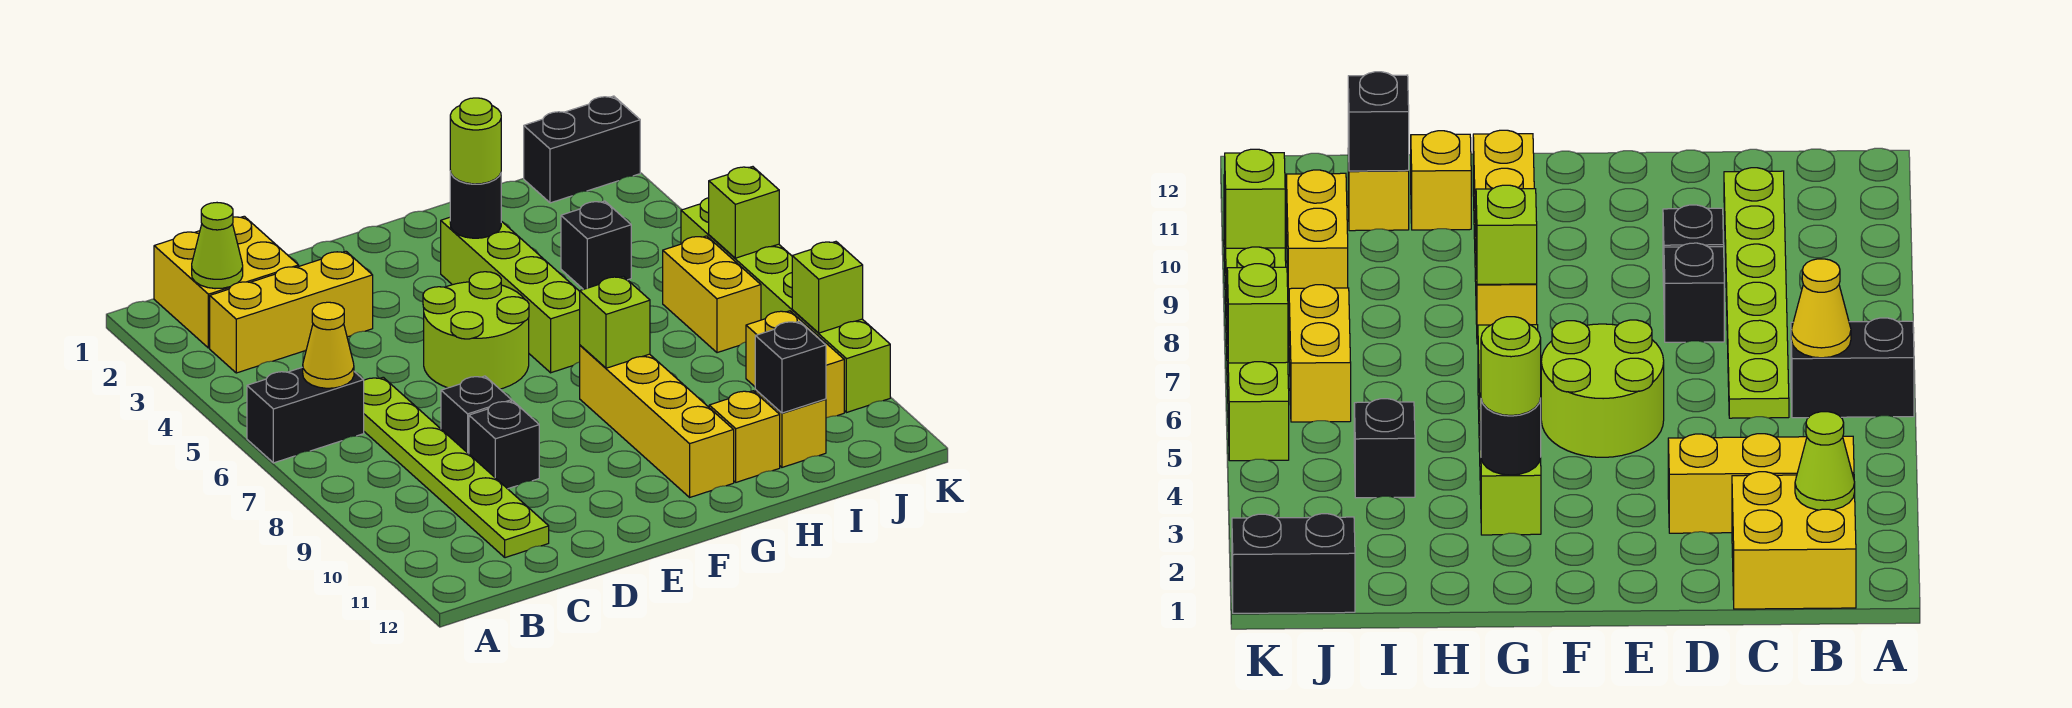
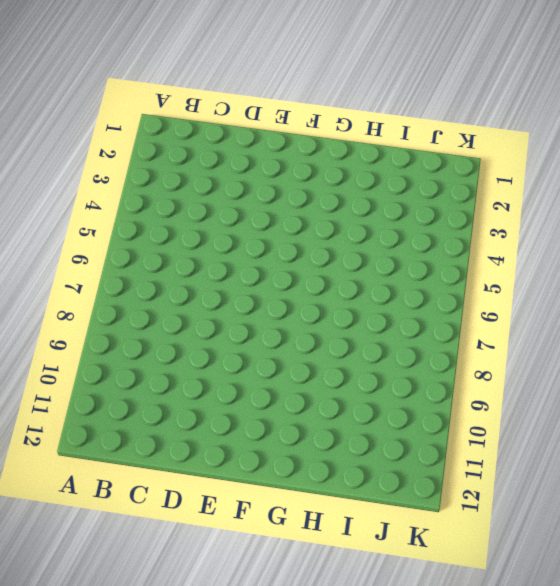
none -> black 1x2 brick [247,367,364,463]
none -> yellow 2x2 brick [154,216,299,348]
none -> yellow 1x3 brick [210,251,373,373]

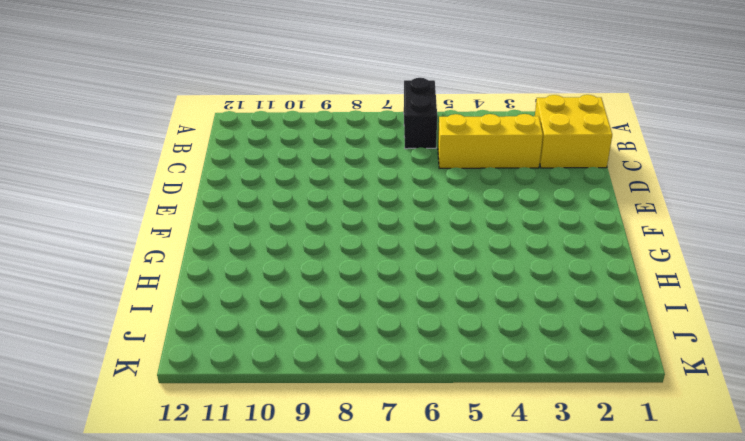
yellow 1x3 brick [438,114,543,168] -> yellow 1x3 brick turned to [210,251,373,373]
none -> lime 1x6 plate [364,377,549,558]
none -> black 1x1 brick [441,376,512,454]
none -> black 1x1 brick [469,401,539,489]

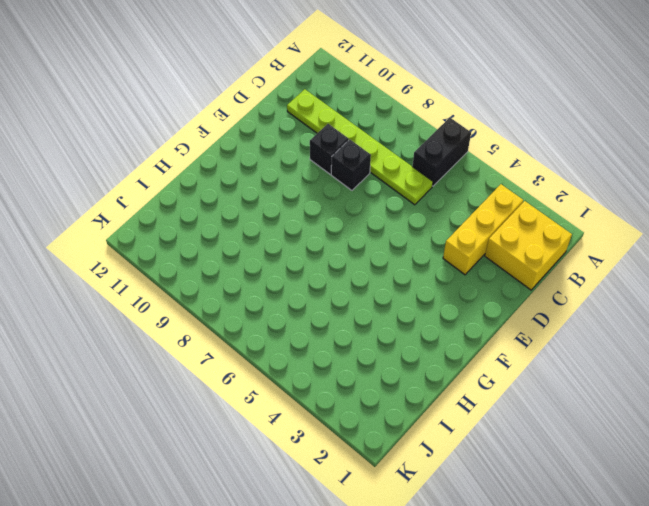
none -> lime 2x2 round brick [423,272,529,389]
none -> lime 1x4 brick [441,217,580,373]
none -> yellow 1x4 brick [580,345,734,497]

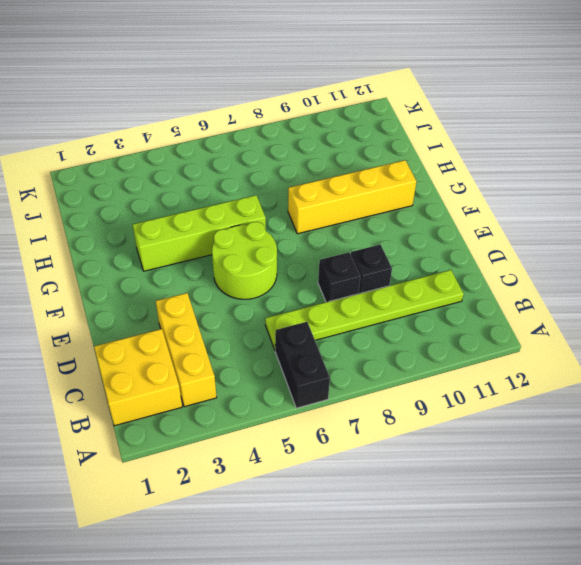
none -> yellow 1x1 brick [709,391,780,482]
none -> black 1x1 brick [561,201,631,289]
none -> yellow 1x1 brick [755,390,826,467]

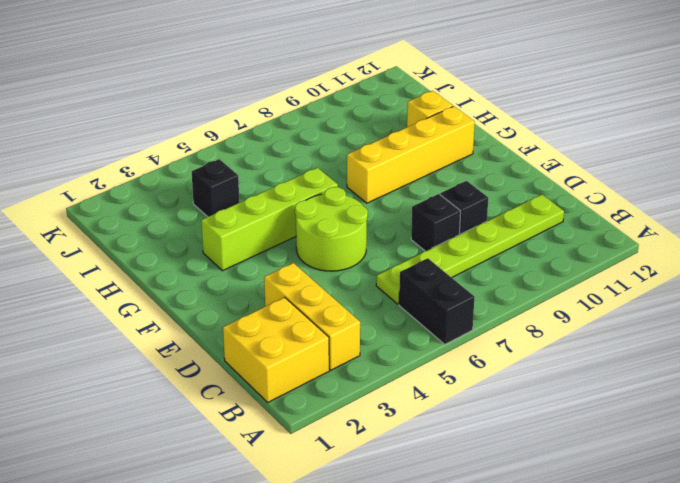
none -> yellow 1x1 brick [755,390,826,467]
none -> black 1x2 brick [524,96,640,203]
none -> yellow 1x2 brick [663,236,761,353]

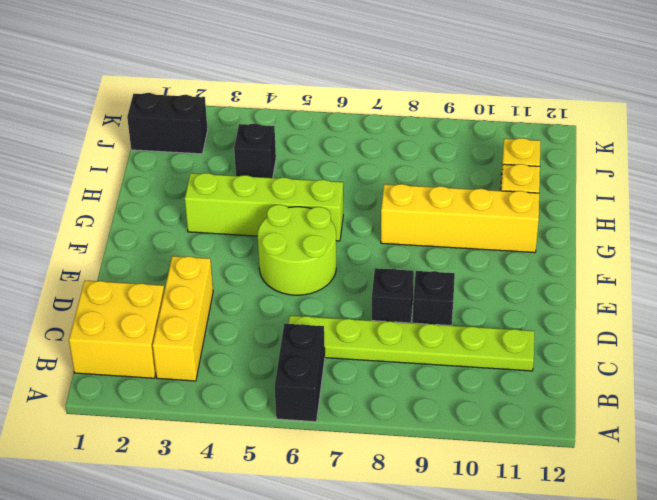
black 1x2 brick [127,93,208,154] -> black 1x2 brick turned to [524,96,640,203]
none -> yellow 1x2 brick [663,236,761,353]
none -> yellow 1x2 brick [746,311,844,418]
none -> lime 1x6 brick [681,198,890,413]

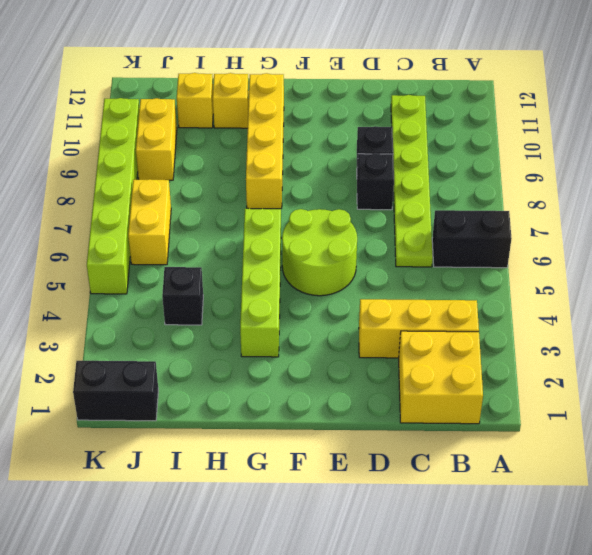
none -> lime 1x1 cone [192,203,243,289]
none -> yellow 1x1 cone [303,302,354,388]
none -> black 1x1 round brick [450,171,501,238]

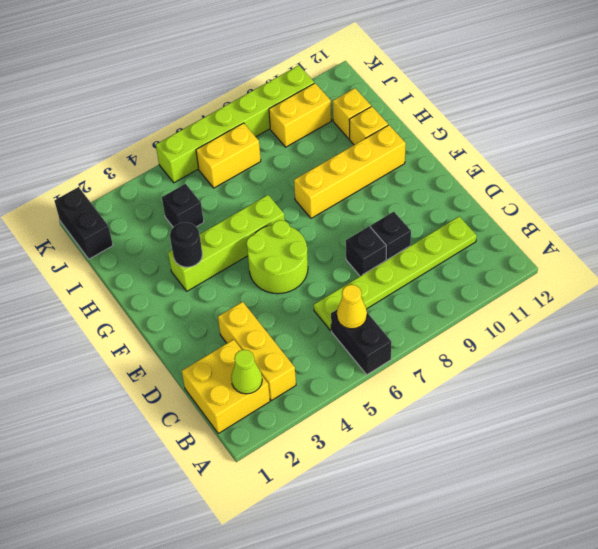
none -> lime 1x1 brick [580,277,650,368]
none -> black 1x1 brick [755,321,826,413]
none -> lime 1x1 brick [709,167,779,258]

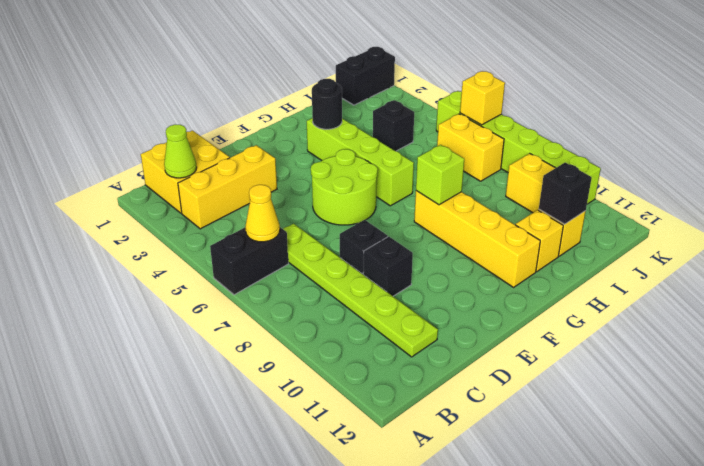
yellow 1x1 brick [460,71,505,125] -> lime 1x1 brick [709,167,779,258]
none -> lime 1x1 brick [792,242,863,333]
none -> lime 1x1 round brick [450,98,501,184]

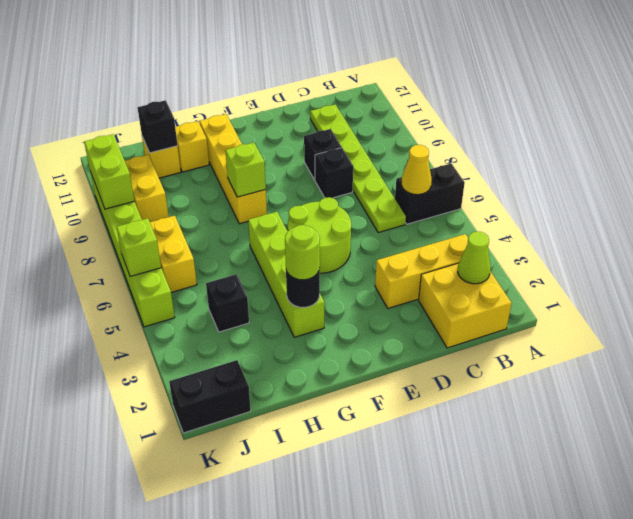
lime 1x2 brick [84,134,134,209] -> lime 1x1 brick [792,242,863,333]

